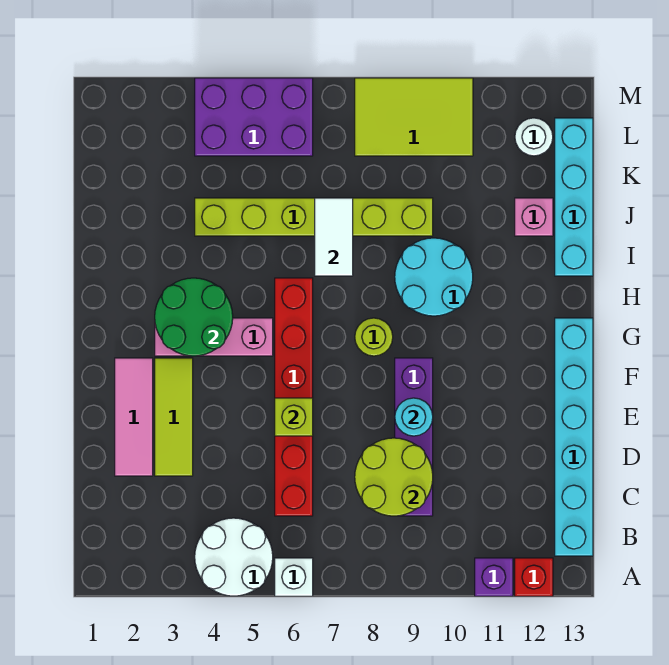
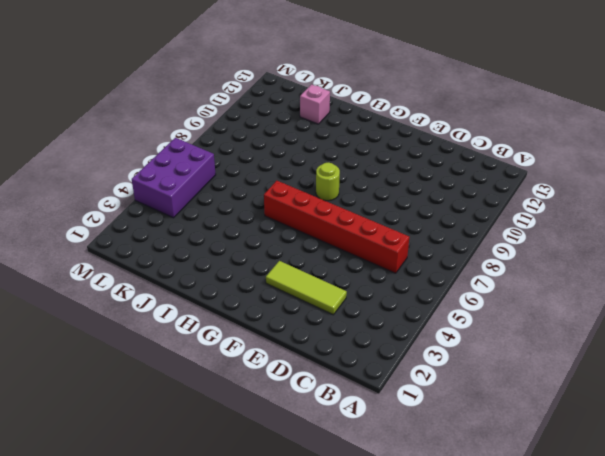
none -> white 2x2 round brick [195,518,273,596]
none -> white 1x1 brick [275,558,313,596]
none -> purple 1x1 brick [475,558,513,596]

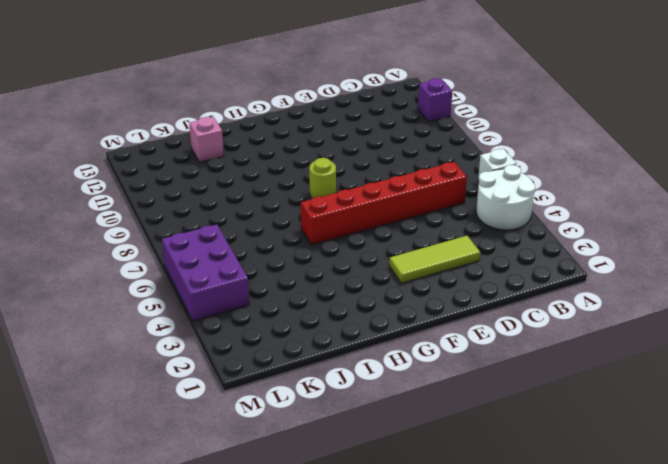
none -> red 1x1 brick [515,558,553,596]
none -> cyan 1x6 brick [555,318,593,556]
none -> purple 1x4 brick [395,358,433,516]

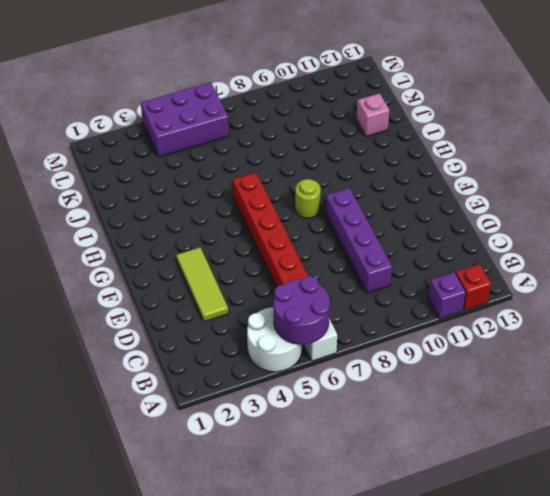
purple 2x2 round brick [274,276,330,344] -> none
none -> cyan 1x6 brick [555,318,593,556]
none -> pink 1x3 tile [115,358,153,476]
none -> pink 1x3 brick [155,318,273,356]

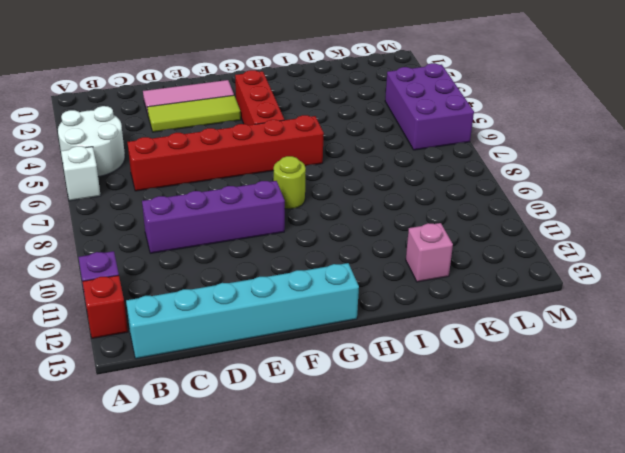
red 1x3 brick [235,70,284,125] -> pink 1x3 brick [155,318,273,356]
none -> cyan 2x2 round brick [395,238,473,316]
none -> cyan 1x4 brick [555,118,593,276]
none -> lime 1x6 brick [195,198,433,236]

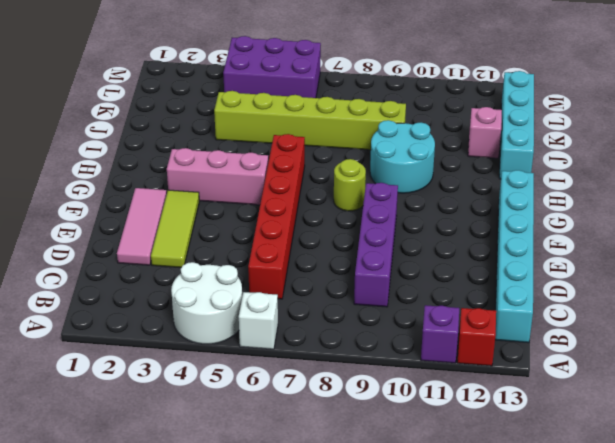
none -> lime 2x3 tile [355,78,473,156]
none -> white 1x1 round brick [515,118,553,156]
none -> lime 2x2 round brick [355,438,433,516]

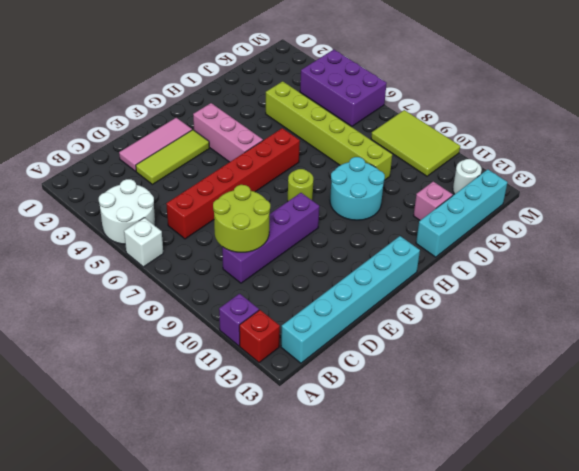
none -> lime 1x1 brick [275,398,313,436]
none -> cyan 1x1 round brick [395,398,433,436]
none -> green 2x2 round brick [155,278,233,356]

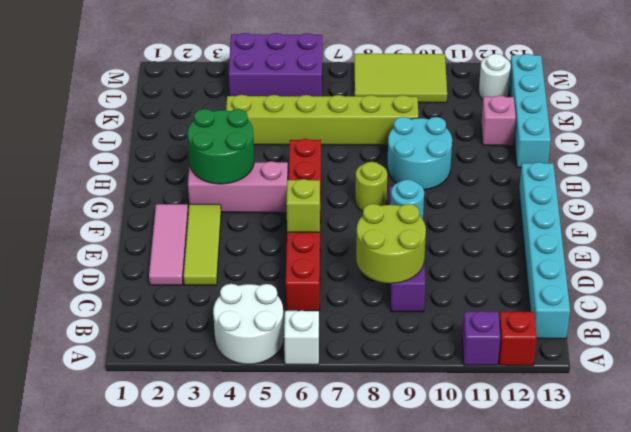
none -> white 1x2 tile [315,198,353,276]

